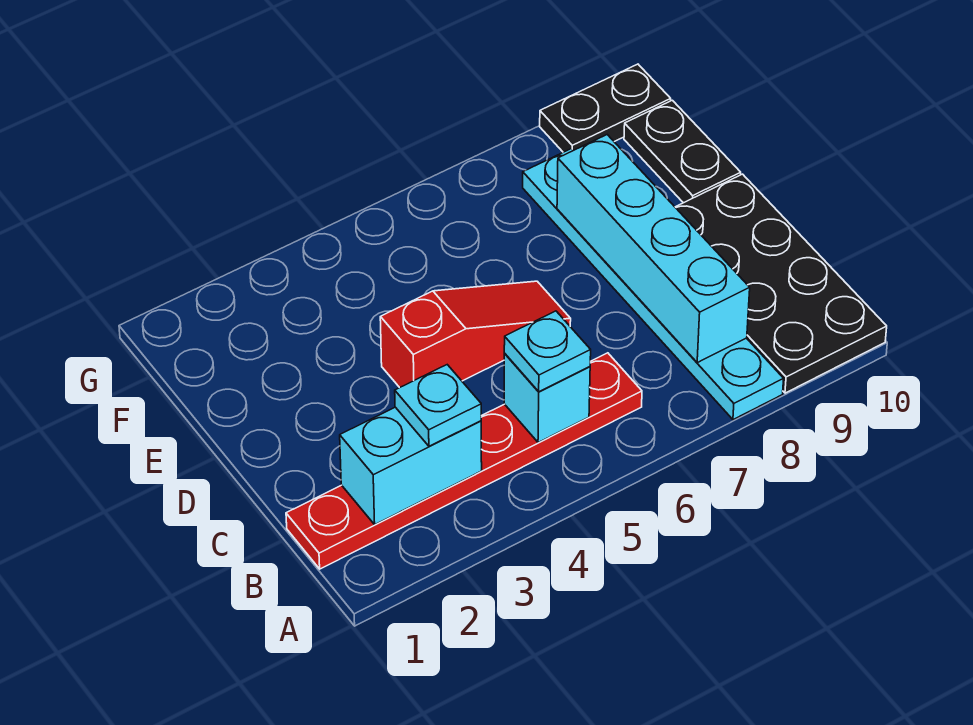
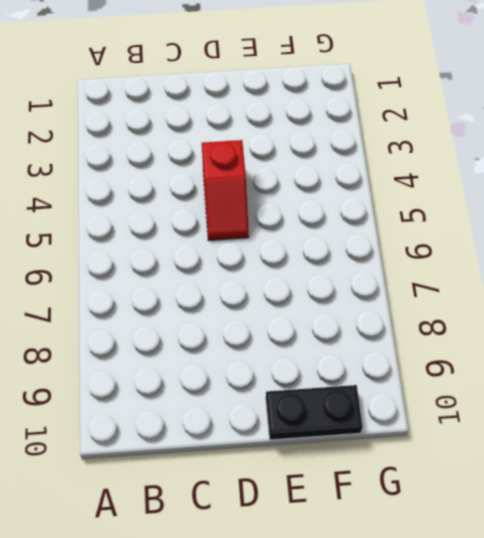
red 1x2 slope [202,140,249,240] -> red 1x3 slope [380,281,571,388]
none -> cyan 1x6 plate [523,149,784,420]
none -> black 2x4 plate [675,174,887,393]

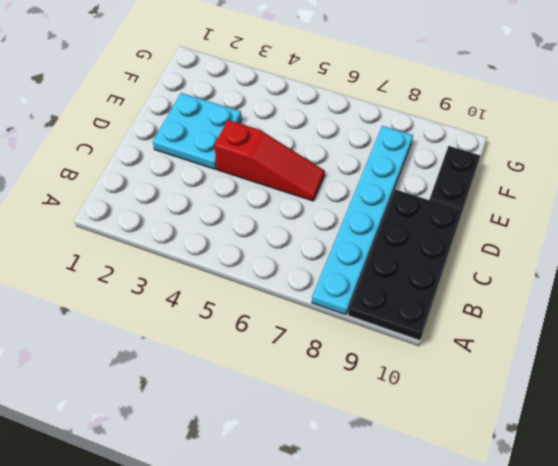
cyan 2x2 plate [153,93,241,169] -> none
none -> red 1x6 plate [286,353,642,569]
none -> black 1x2 plate [540,64,671,152]

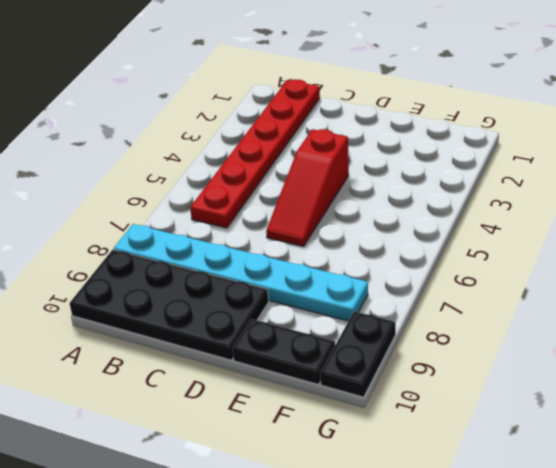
none -> cyan 1x2 brick [340,407,482,524]
none -> cyan 1x1 brick [504,354,590,443]

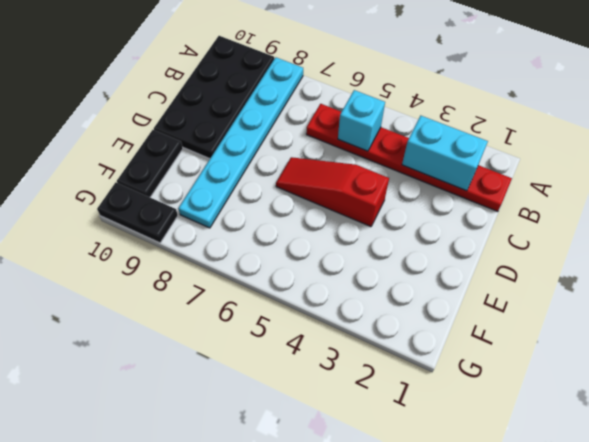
none -> cyan 1x4 brick [557,135,750,363]
none -> cyan 1x1 plate [395,365,481,446]

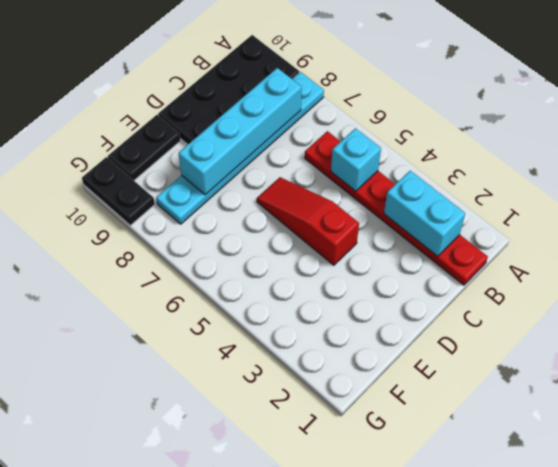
none -> cyan 1x1 plate [395,365,481,446]
none -> cyan 1x1 plate [504,311,591,392]

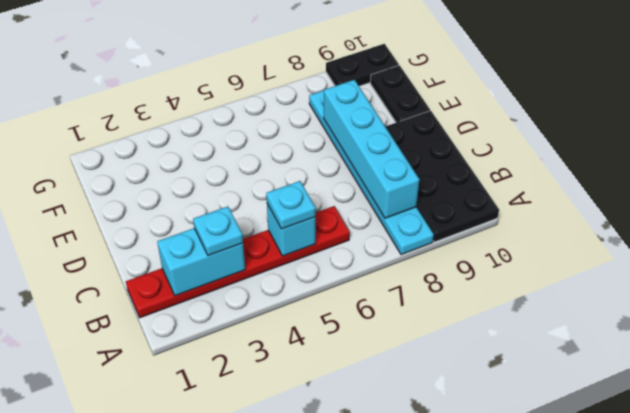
none -> red 1x3 slope [380,281,571,388]

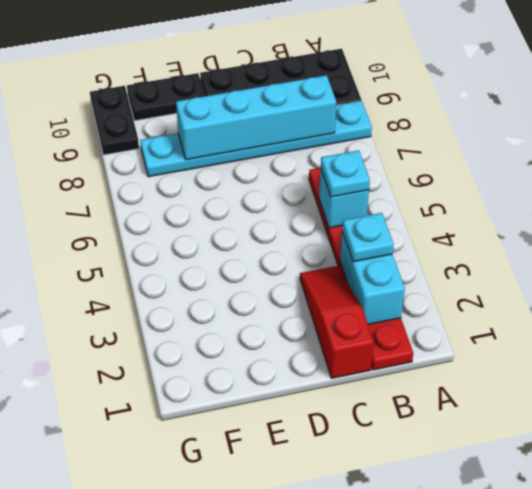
red 1x3 slope [300,266,374,378] -> red 1x3 slope moved to [380,281,571,388]

